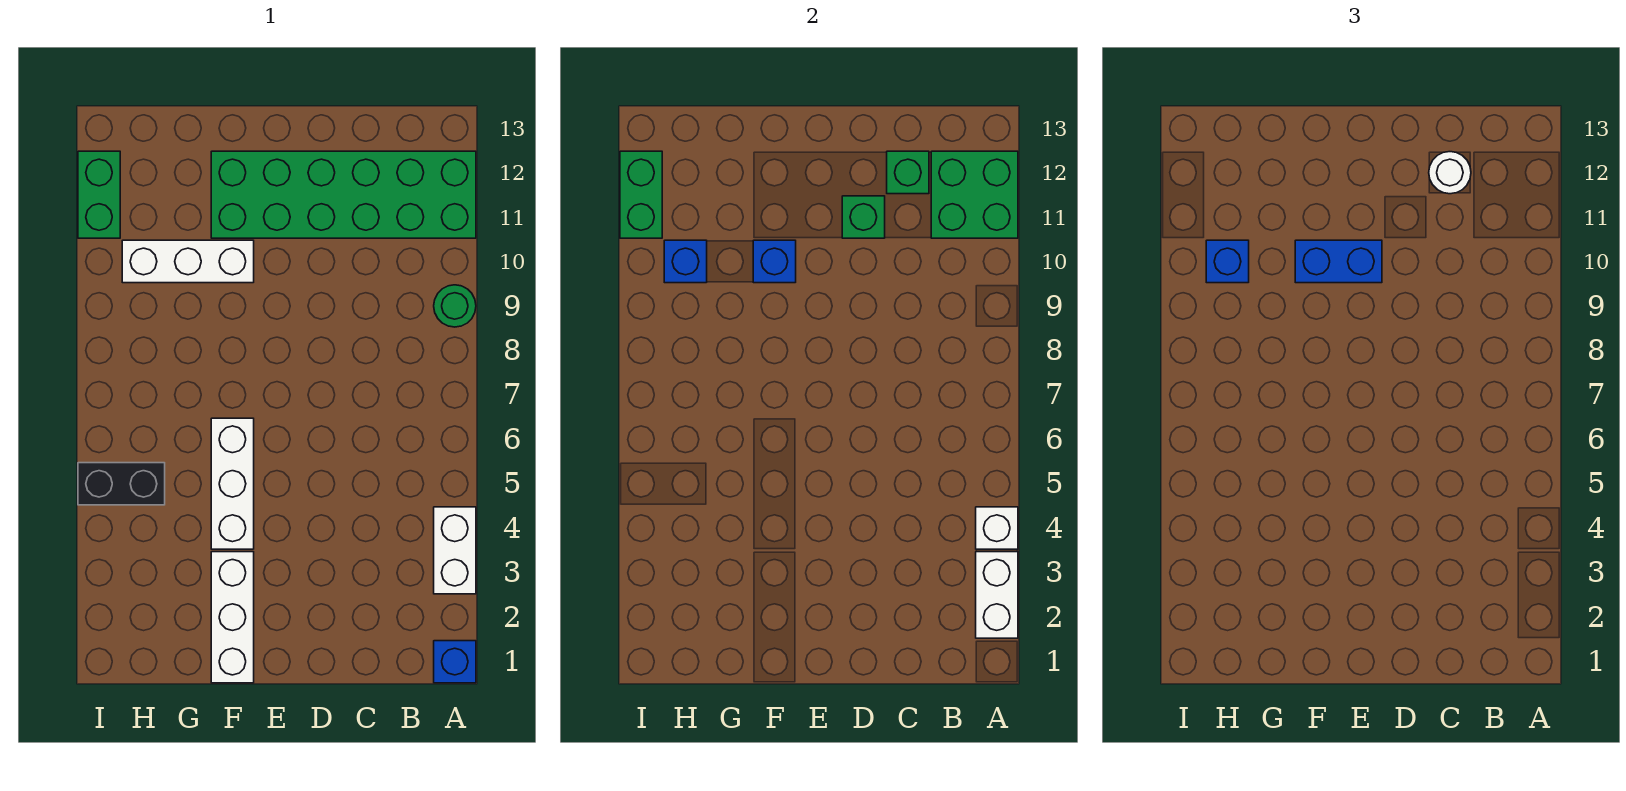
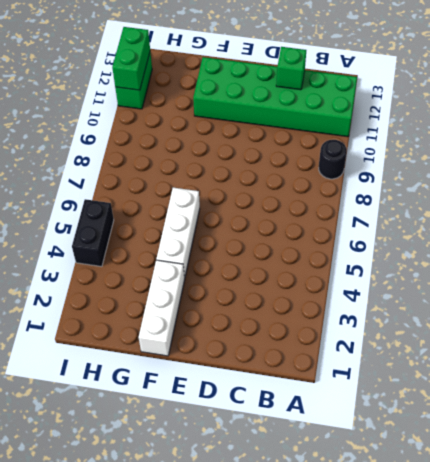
black 1x1 round brick [319,140,347,179] -> green 1x1 round brick [434,285,476,327]
black 1x2 brick [72,199,114,267] -> black 1x2 brick turned to [78,463,165,505]
none -> blue 1x1 brick [434,641,476,683]
none -> white 1x2 brick [434,507,476,594]
none -> white 1x3 brick [122,240,254,283]

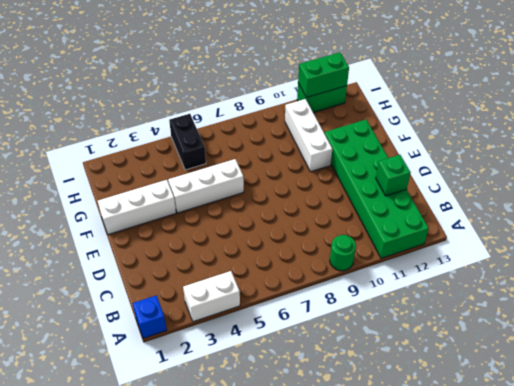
none -> white 1x2 brick [976,552,1018,638]
none -> white 1x1 brick [976,507,1018,549]
none -> green 2x2 brick [931,151,1018,238]

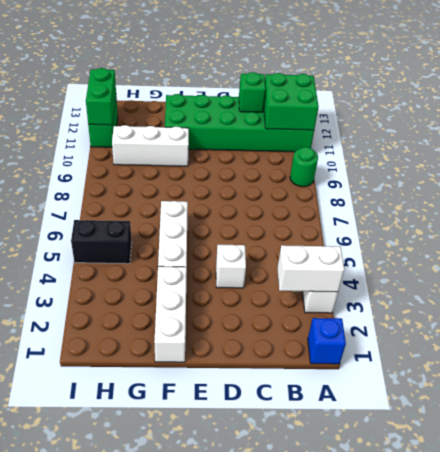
white 1x2 brick [277,245,344,292] -> white 1x2 brick turned to [976,552,1018,638]
white 1x1 brick [216,245,246,288] -> white 1x1 brick moved to [976,507,1018,549]
none -> green 1x1 brick [842,196,885,238]
none -> blue 1x1 brick [753,240,796,283]
none -> blue 1x1 brick [664,240,707,283]

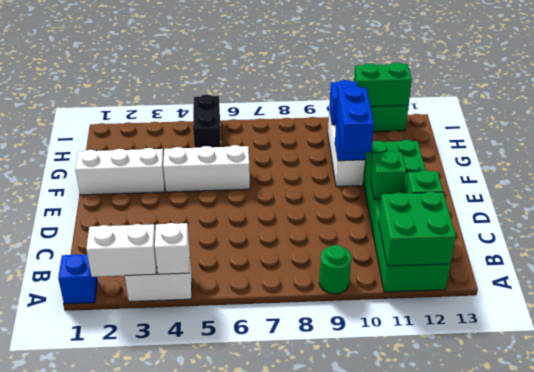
none -> white 1x1 round brick [1429,152,1471,194]
none -> blue 1x1 brick [1206,240,1249,283]

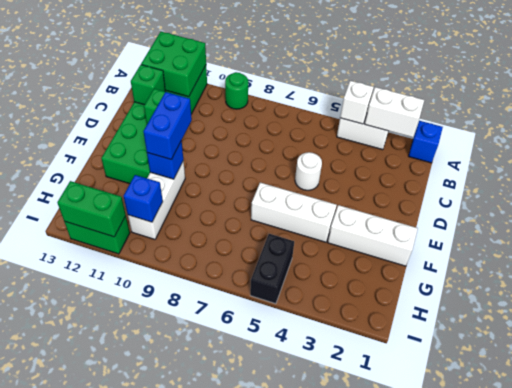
white 1x1 round brick [295,152,322,190] -> white 1x1 round brick moved to [1429,152,1471,194]
none -> blue 1x1 brick [1206,240,1249,283]

